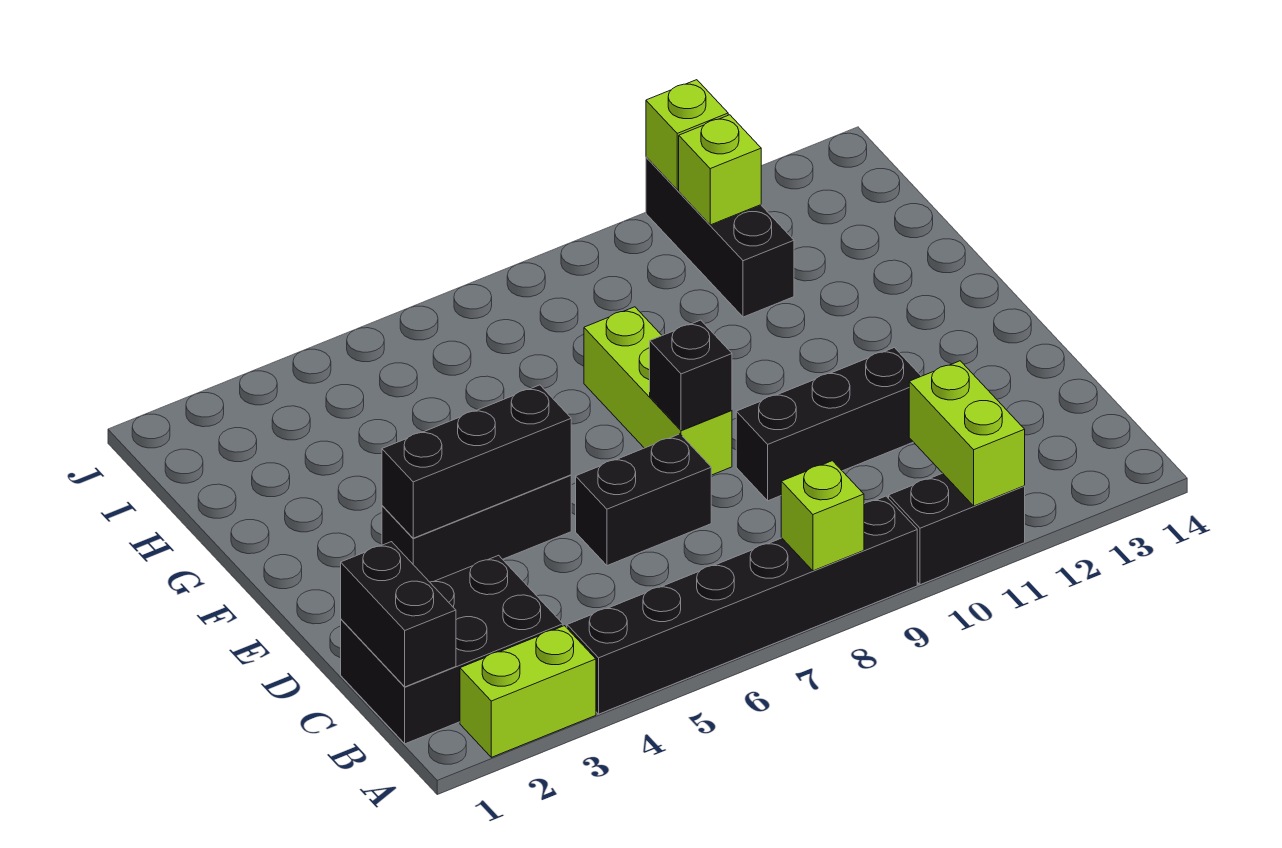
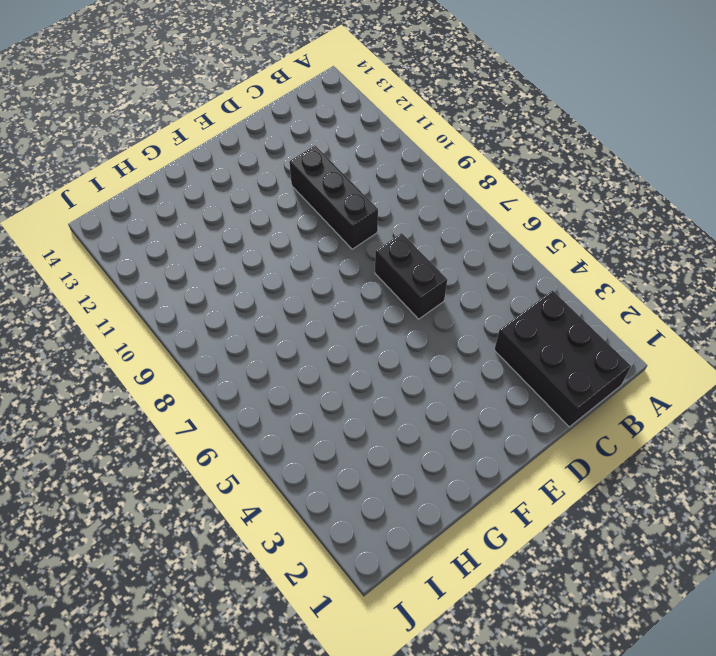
none -> lime 1x2 brick [460,626,596,757]
none -> black 1x6 brick [567,496,917,714]
none -> black 1x2 brick [889,473,1025,585]

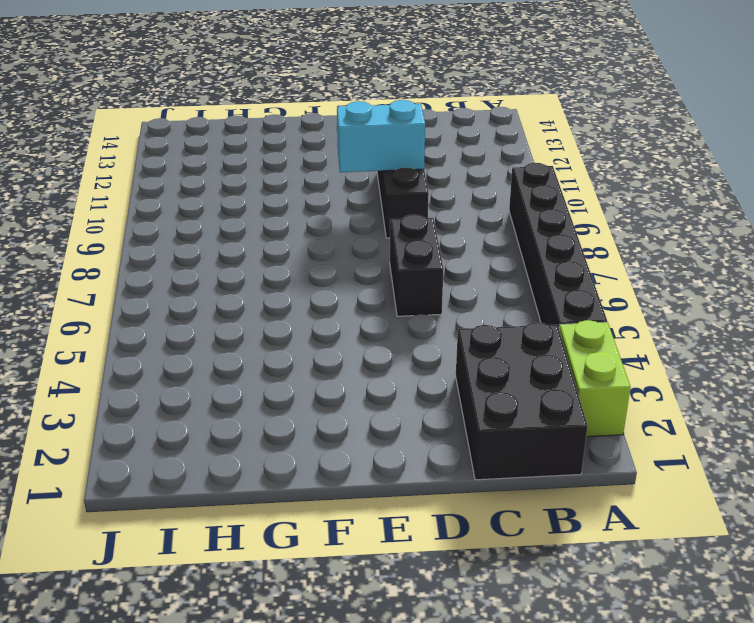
cyan 1x2 brick [337,100,425,172] -> none
none -> black 1x2 brick [889,473,1025,585]
none -> black 1x3 brick [382,475,571,582]
none -> lime 1x3 brick [584,307,732,475]

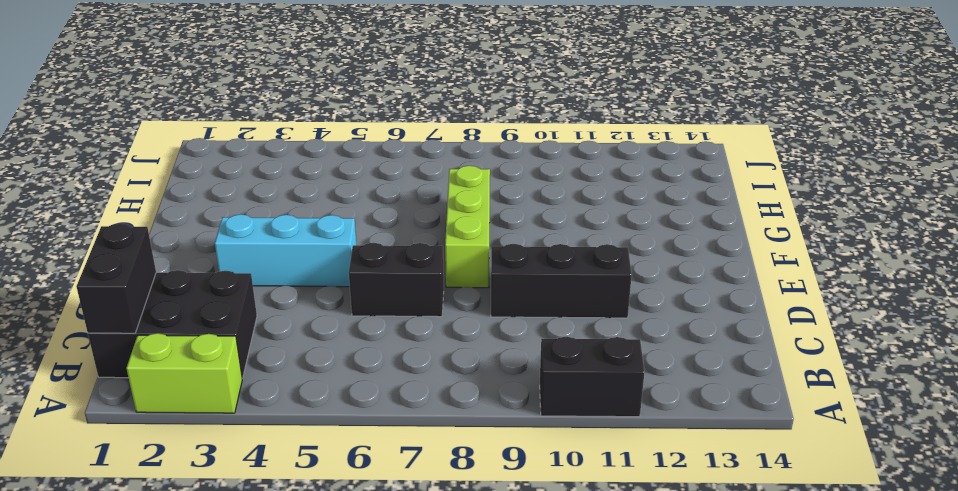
cyan 1x3 brick [215,214,356,287] -> black 1x3 brick [382,475,571,582]
none -> black 1x6 brick [567,496,917,714]
none -> black 1x3 brick [646,157,794,317]
none -> lime 1x1 brick [781,461,864,571]

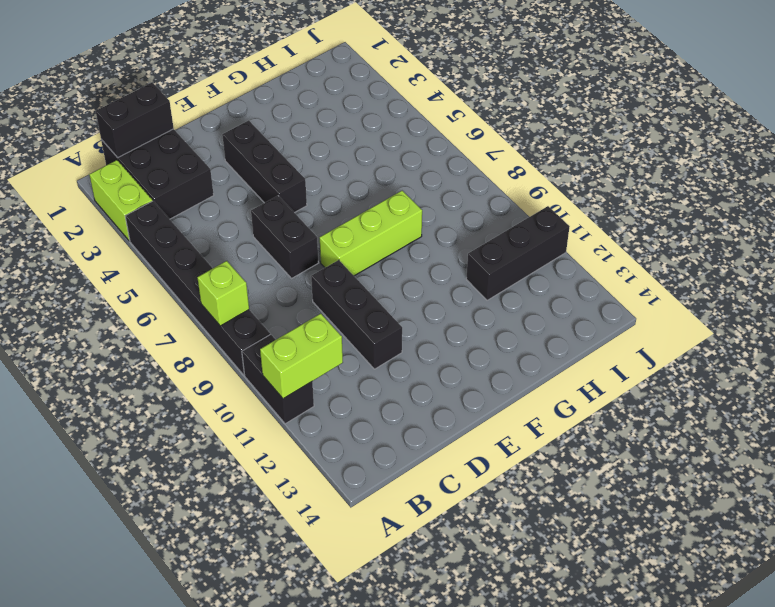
none -> black 1x3 brick [382,385,571,538]
none -> black 1x1 brick [650,320,732,430]
none -> lime 1x1 brick [679,115,761,225]

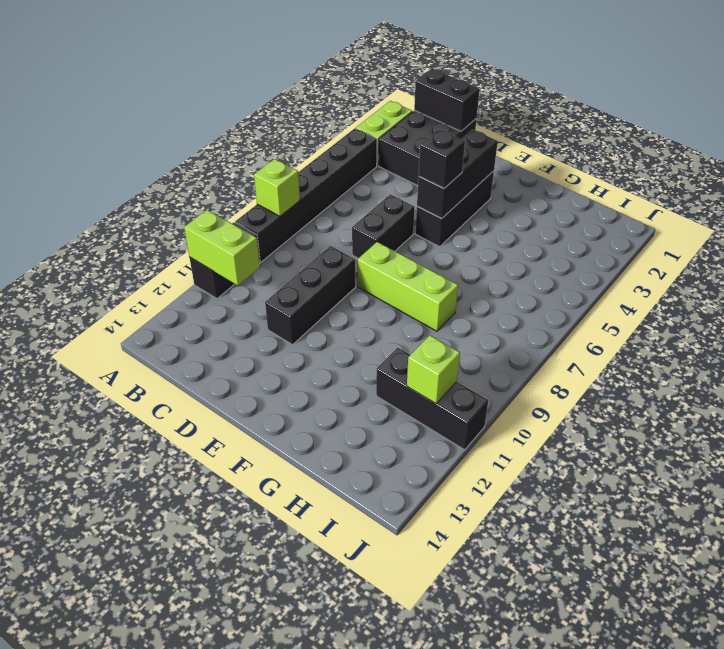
black 1x1 brick [418,129,465,188] -> black 1x1 brick moved to [650,320,732,430]
none -> lime 1x1 brick [646,80,728,190]

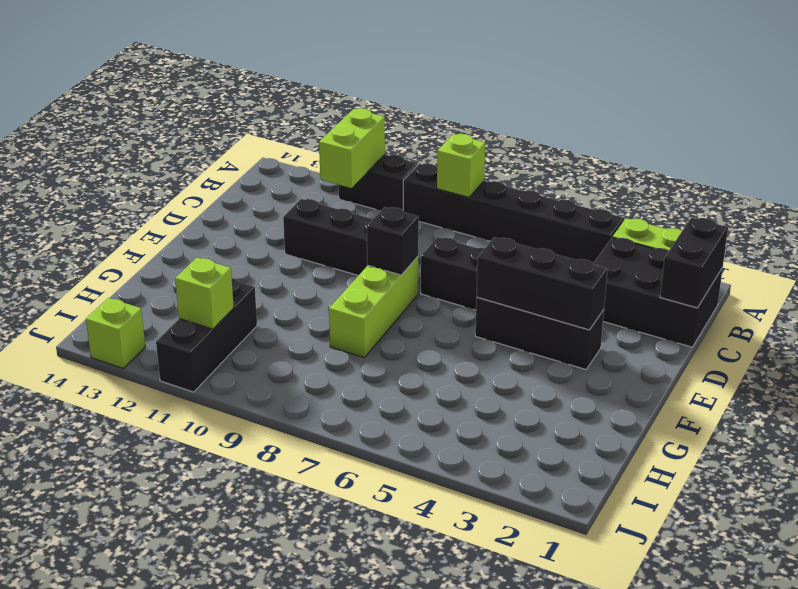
lime 1x1 brick [86,298,145,368] -> lime 1x1 brick moved to [646,80,728,190]

